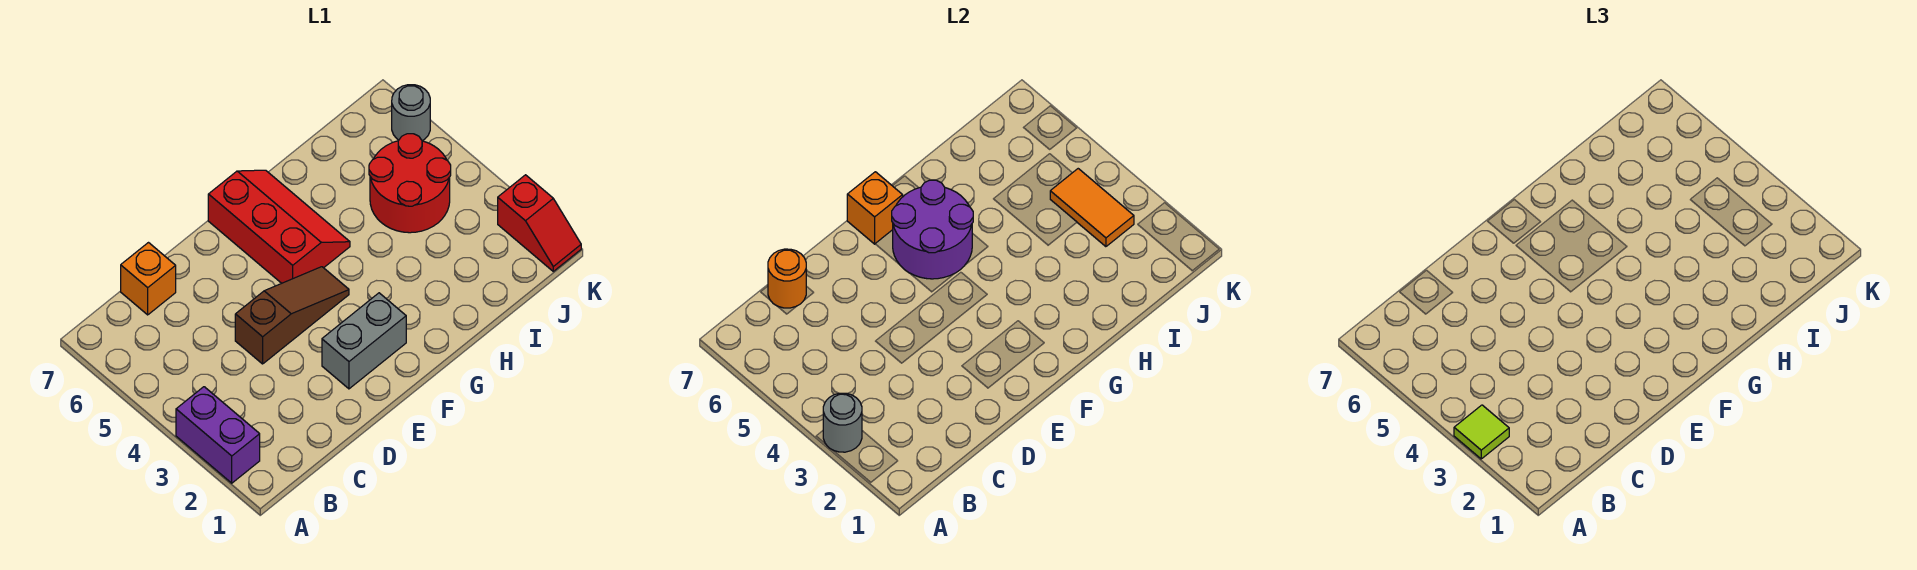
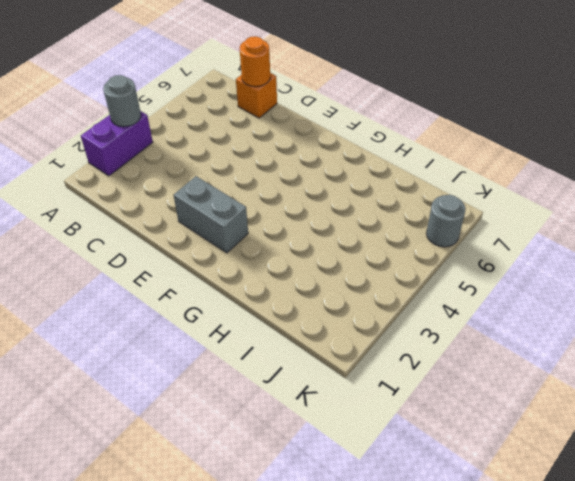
none -> brown 1x3 slope [235,267,349,364]
none -> red 2x3 slope [208,170,350,283]
none -> red 2x2 round brick [369,134,451,233]

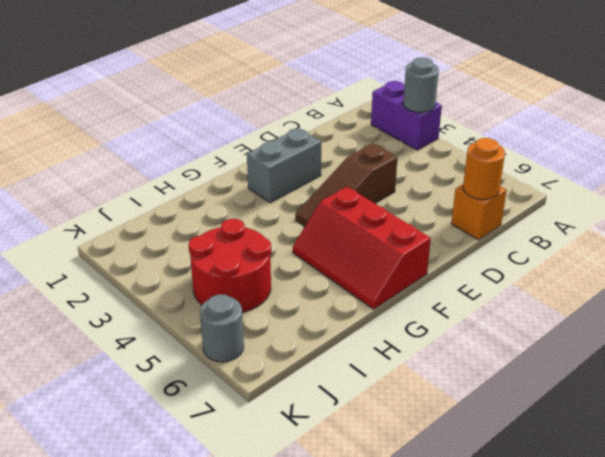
none -> red 1x2 slope [498,175,581,271]
none -> purple 2x2 round brick [892,180,973,279]
none -> orange 1x1 brick [847,172,903,244]

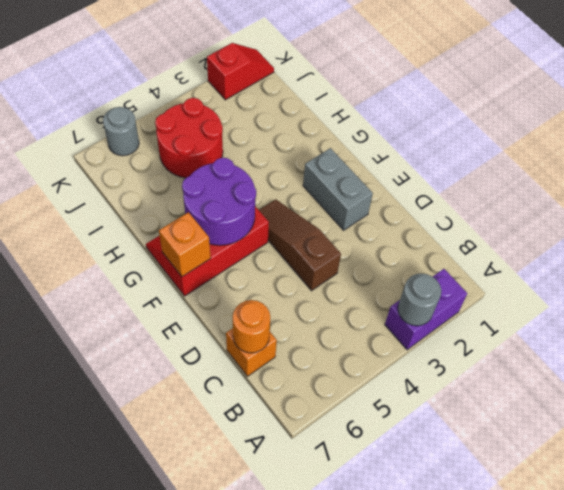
none -> orange 1x2 tile [1050,169,1134,247]
none -> lime 1x1 tile [1454,405,1509,459]

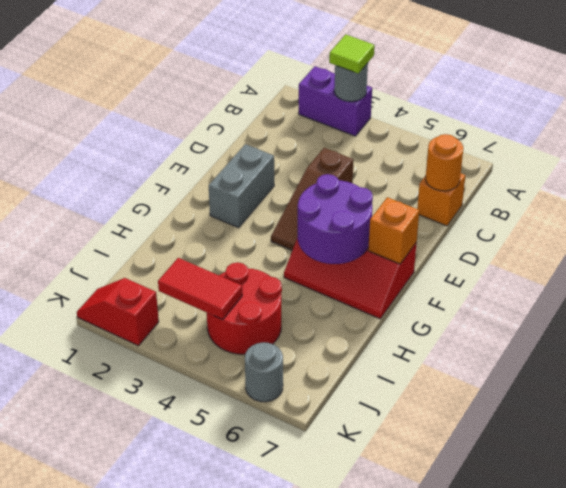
red 1x2 tile [158,258,242,320] -> orange 1x2 tile [1050,169,1134,247]

